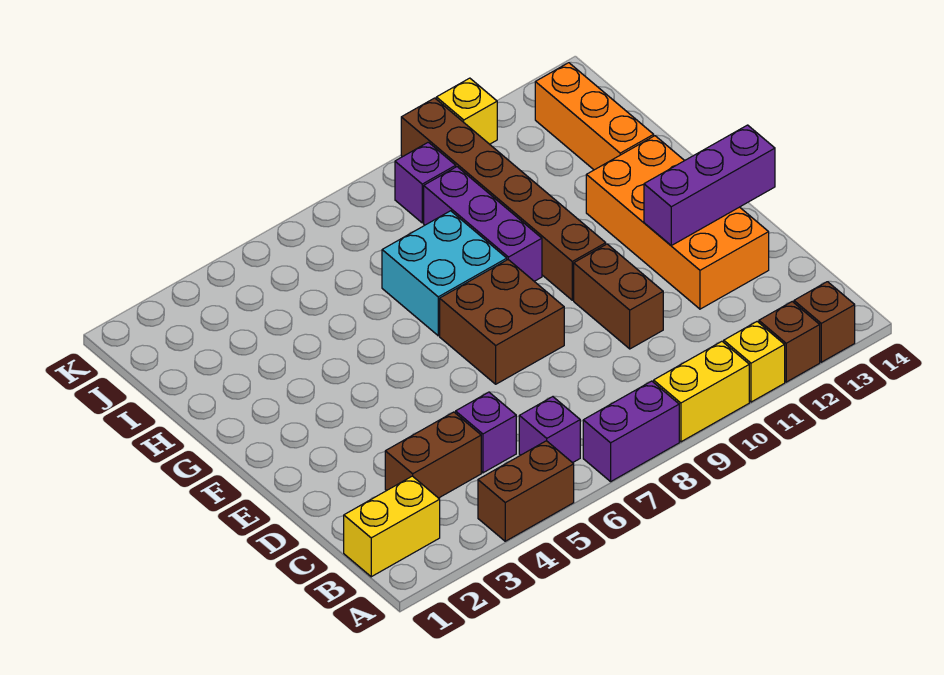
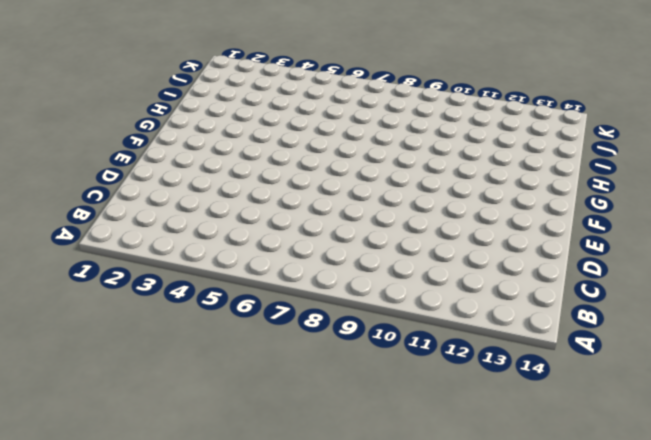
none -> brown 1x2 brick [478,441,574,541]
none -> purple 1x2 brick [583,381,679,481]
none -> yellow 1x2 brick [654,341,749,442]

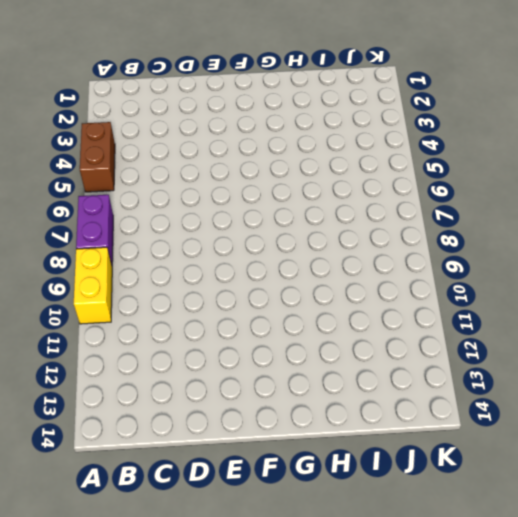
none -> yellow 1x1 brick [724,321,785,402]
none -> brown 1x1 brick [759,302,820,382]
none -> brown 1x1 brick [794,282,855,362]

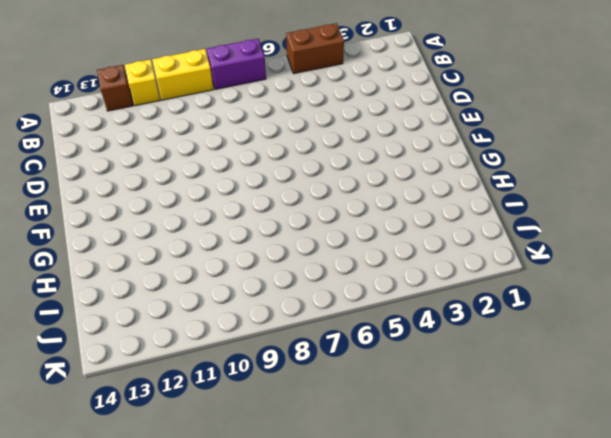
none -> brown 1x1 brick [794,282,855,362]
none -> yellow 1x2 brick [344,476,440,577]
none -> purple 1x1 brick [519,397,580,463]

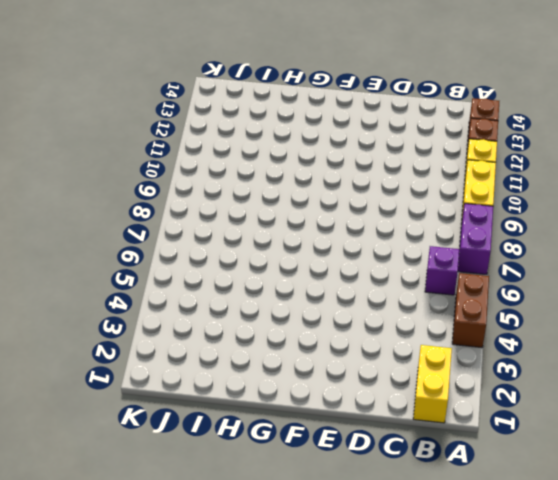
none -> brown 1x2 brick [385,412,481,498]
none -> purple 1x1 brick [456,392,516,473]
none -> brown 1x2 brick [574,244,663,349]

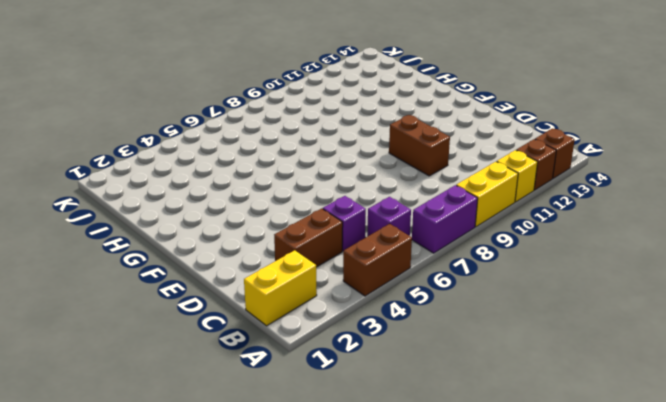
none -> orange 2x4 brick [586,136,769,309]
none -> brown 2x2 brick [440,260,564,384]
none -> brown 1x6 brick [401,98,606,300]

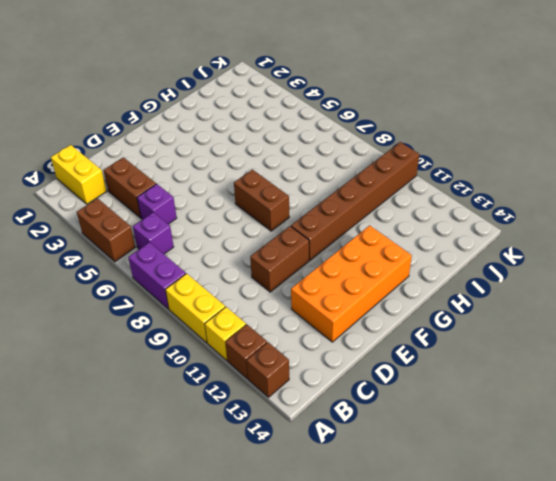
brown 1x2 brick [234,169,289,231] -> brown 2x2 brick [440,260,564,384]
none -> cyan 2x2 brick [382,211,507,336]
none -> purple 1x3 brick [424,167,542,281]
none -> orange 1x3 brick [535,63,654,170]

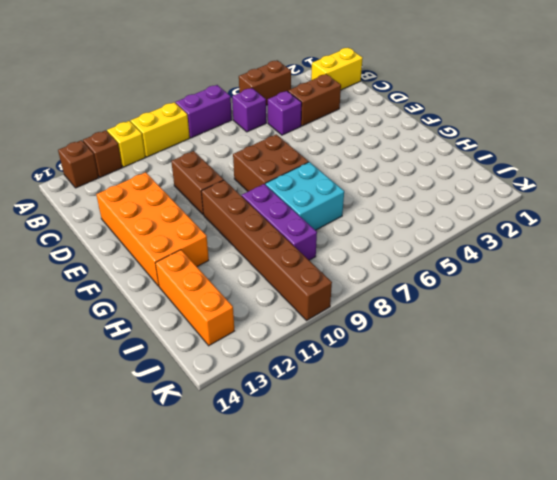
none -> purple 1x1 brick [395,142,456,223]
none -> yellow 1x1 brick [436,78,497,144]
none -> purple 1x3 brick [644,125,775,245]

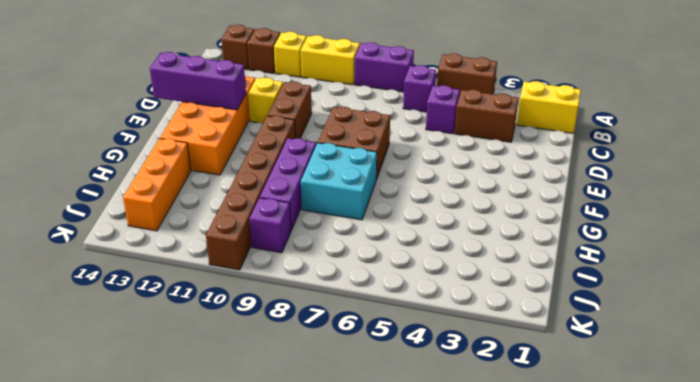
yellow 1x1 brick [248,78,283,123] -> yellow 1x1 brick moved to [436,78,497,144]

